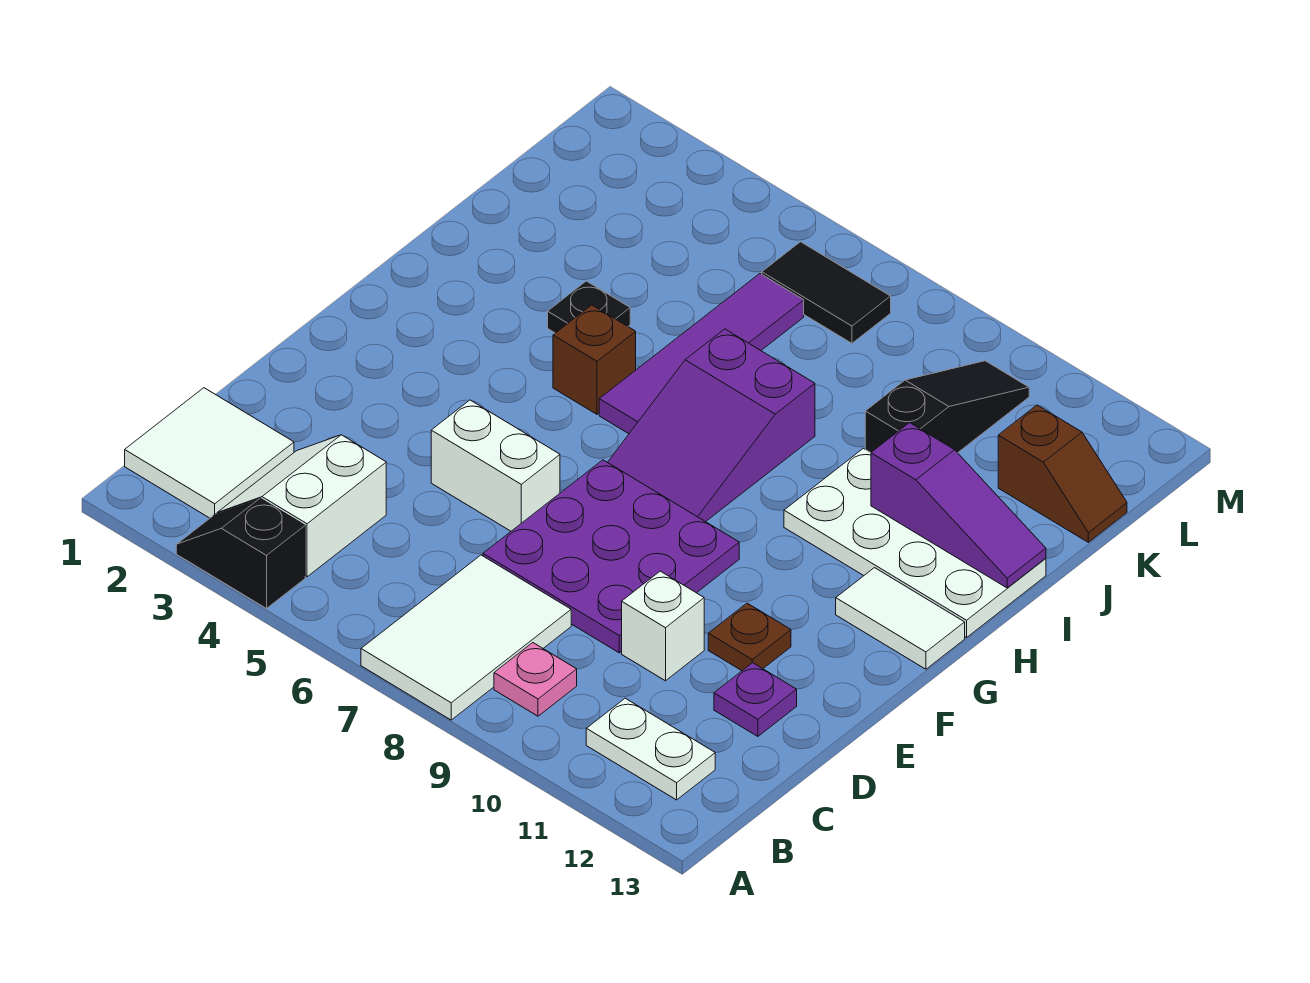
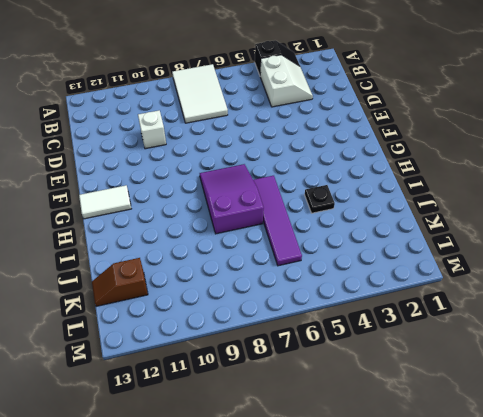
none -> white 2x2 tile [125,388,294,518]
none -> pink 1x1 plate [494,643,577,716]
none -> white 1x2 plate [586,698,715,800]

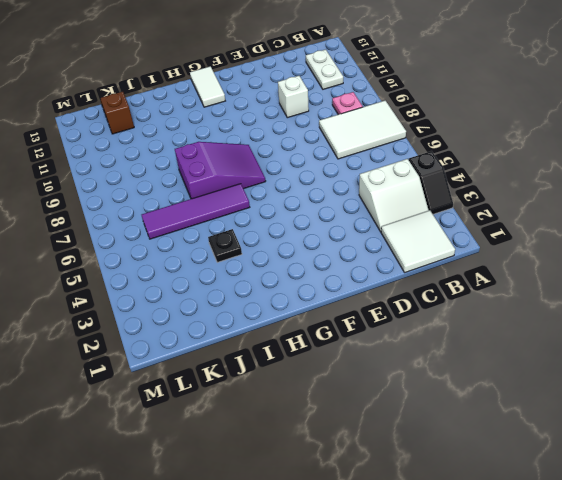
none -> purple 3x3 plate [483,460,739,653]
none -> purple 1x1 plate [714,663,797,736]
none -> white 1x2 brick [431,400,560,531]

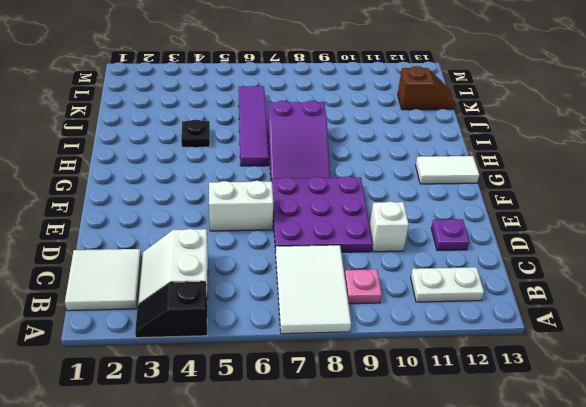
none -> brown 1x1 plate [708,603,791,671]
none -> brown 1x1 brick [553,305,636,414]
none -> white 2x4 plate [784,448,1046,638]

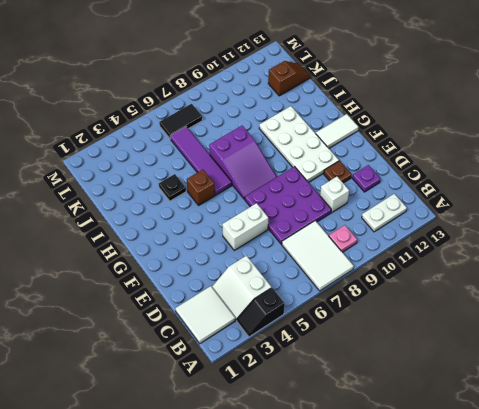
white 2x4 plate [259,106,339,183] -> white 2x4 plate turned to [784,448,1046,638]
none -> black 1x3 slope [865,361,1029,453]
none -> purple 1x3 slope [871,423,1046,588]

